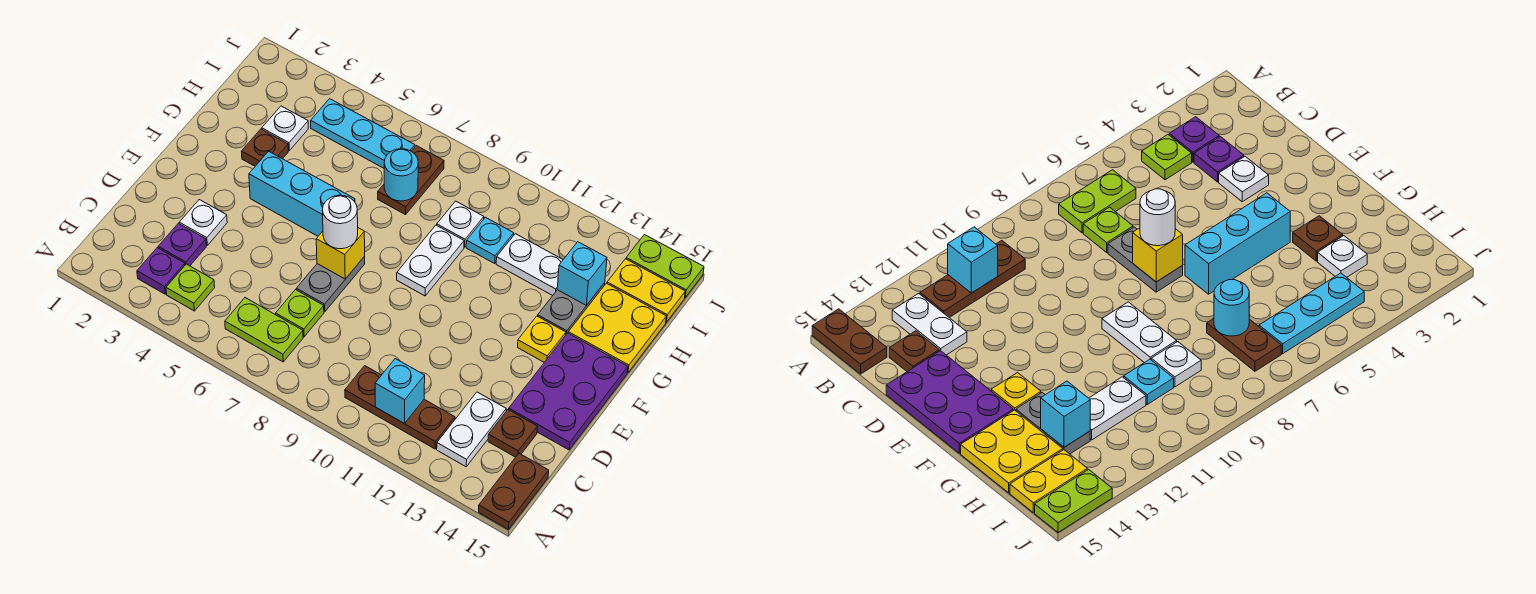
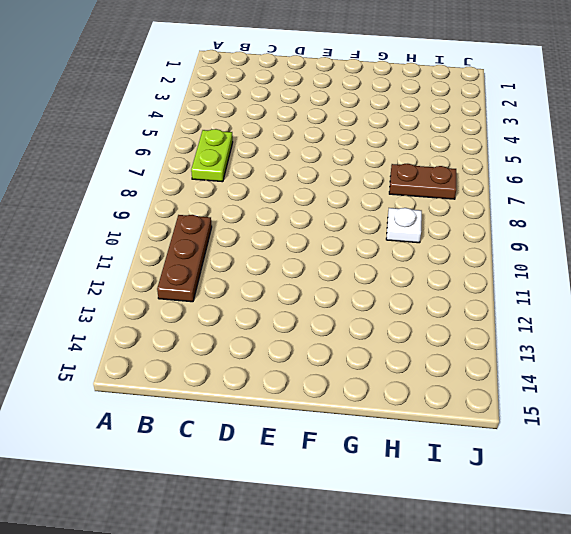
none -> brown 1x2 plate [479,453,549,530]
none -> purple 1x1 plate [137,248,185,294]
none -> lime 1x1 plate [166,264,215,311]
none -> white 1x2 plate [437,392,506,467]

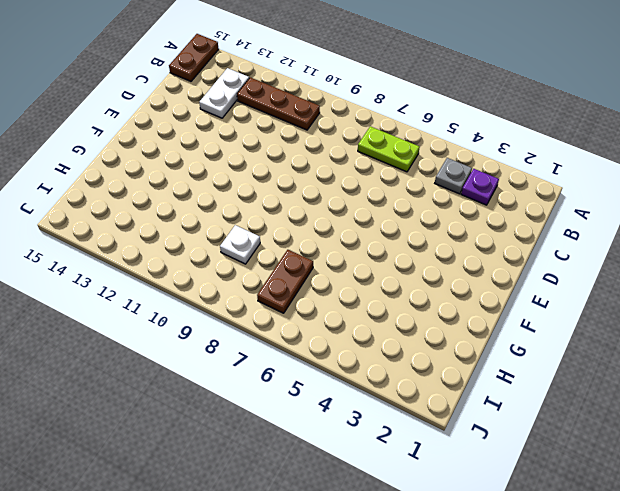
grey 1x1 plate [435,158,472,194] -> lime 1x1 plate [166,264,215,311]
none -> purple 1x1 plate [158,223,206,266]
none -> lime 1x1 plate [276,290,324,337]
none -> brown 1x1 plate [488,410,537,457]
none -> white 1x1 plate [179,200,227,245]

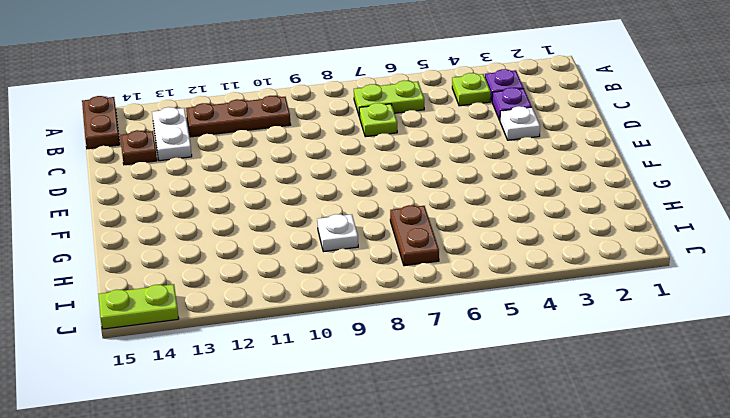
none -> grey 1x2 plate [296,256,365,312]
none -> purple 2x3 plate [509,333,628,450]
none -> cyan 1x3 brick [249,151,355,236]
none -> white 1x2 plate [397,225,464,296]

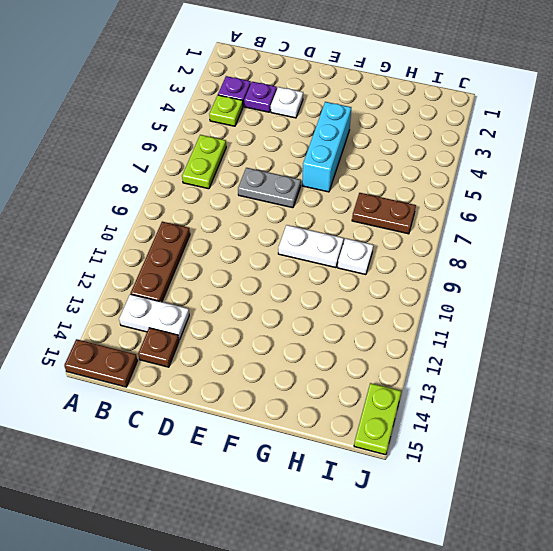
none -> lime 1x1 plate [276,290,324,337]
none -> purple 2x3 plate [509,333,628,450]
none -> yellow 1x1 plate [518,316,566,362]
none -> brown 1x1 plate [241,129,288,166]

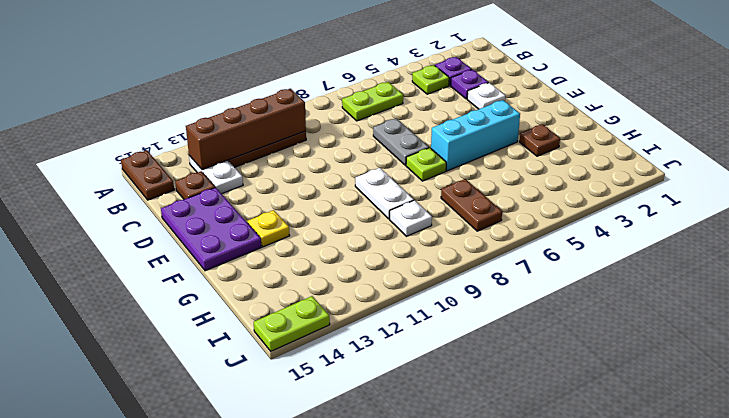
brown 1x4 brick [186,89,306,170] -> cyan 1x1 brick [375,359,425,423]
lime 1x1 plate [406,148,446,181] -> lime 1x1 plate moved to [276,290,324,337]
none -> grey 1x2 plate [538,283,605,334]
none -> yellow 2x2 plate [568,283,666,373]
none -> white 1x1 plate [262,106,308,151]
none -> cyan 1x1 plate [466,217,514,264]

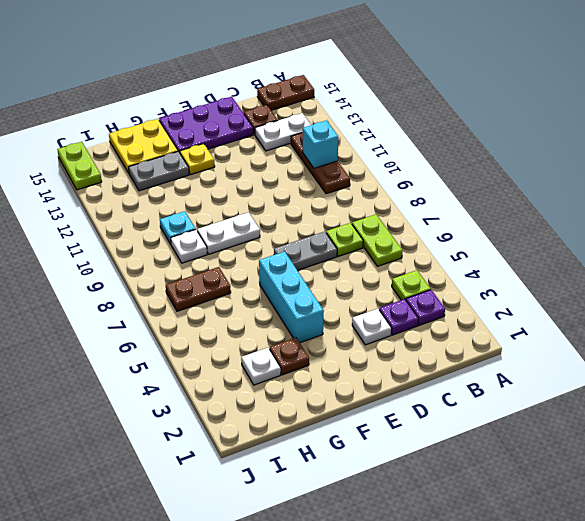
none -> white 1x2 plate [496,234,563,296]
none -> cyan 1x3 plate [311,99,415,168]
none -> yellow 1x2 plate [607,259,685,322]
none -> yellow 1x1 brick [316,228,365,279]

